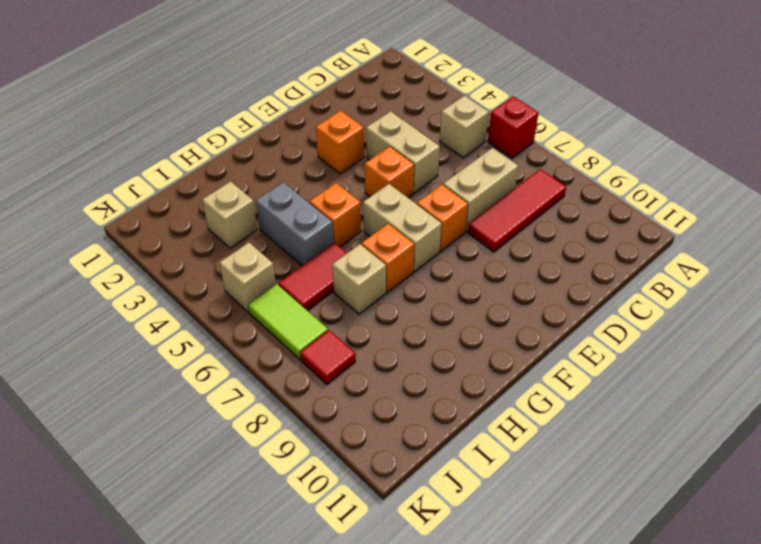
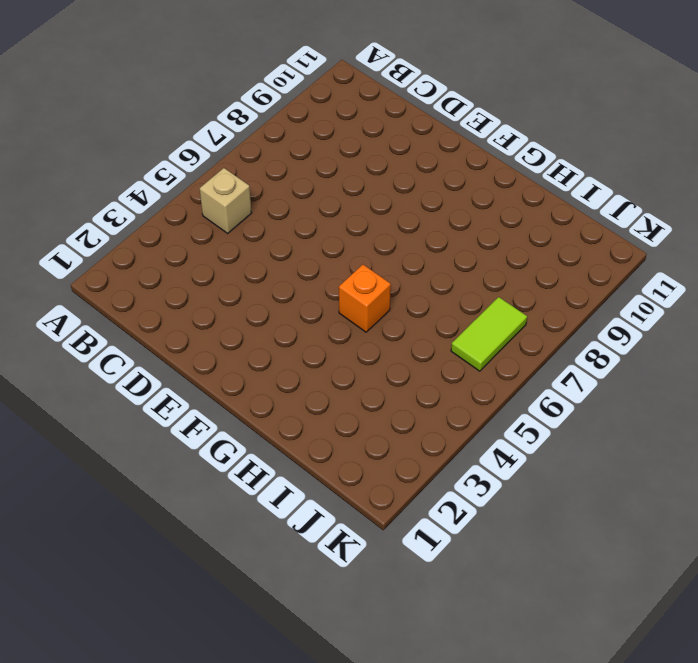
none -> red 1x1 brick [488,96,538,158]
none -> red 1x3 tile [468,169,566,252]
none -> tan 1x2 brick [443,148,518,232]

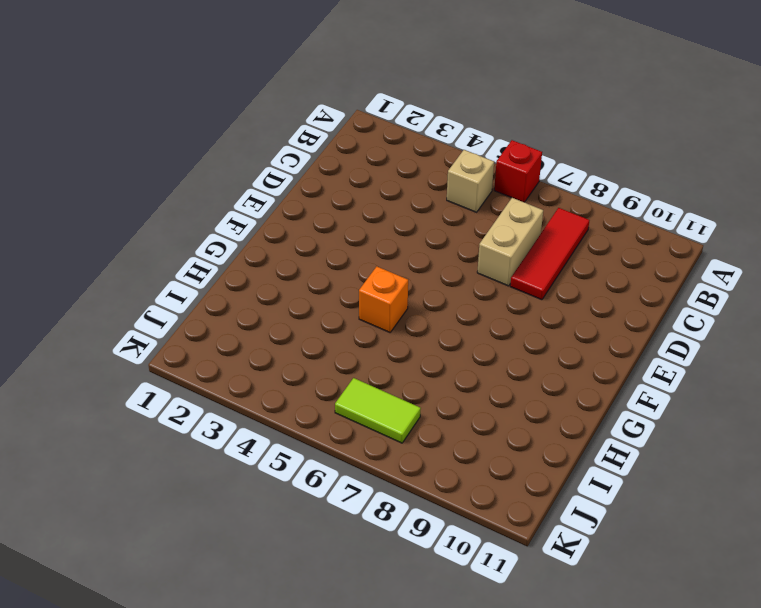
none -> tan 1x2 brick [366,111,440,193]
none -> orange 1x1 brick [316,111,364,174]
none -> orange 1x1 brick [365,146,414,197]

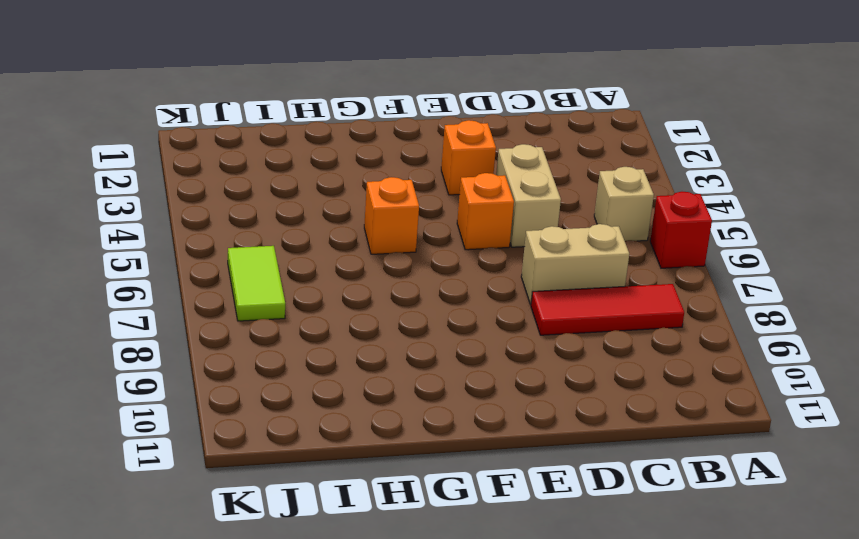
none -> orange 1x1 brick [417,185,468,251]
none -> tan 1x2 brick [363,184,442,272]
none -> orange 1x1 brick [361,224,414,292]

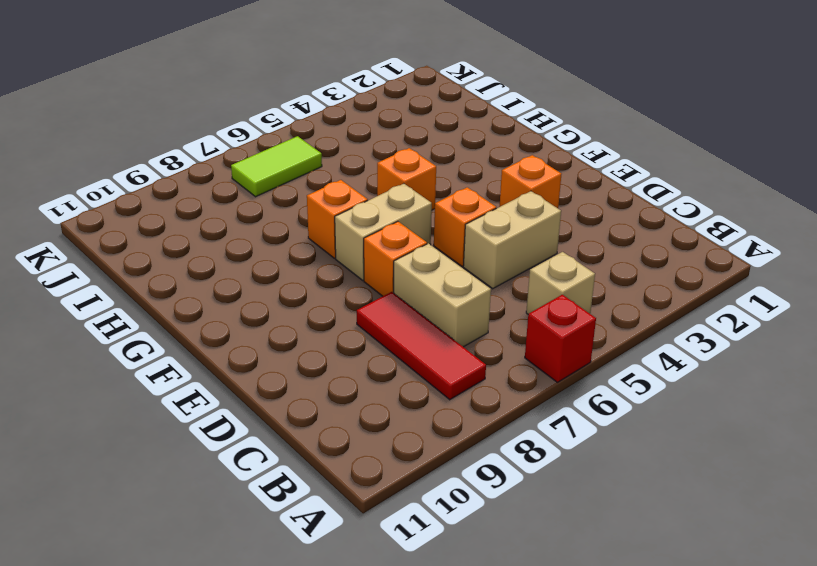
none -> grey 1x2 brick [256,182,334,266]
none -> red 1x2 tile [278,243,347,311]
none -> tan 1x1 brick [332,244,386,314]

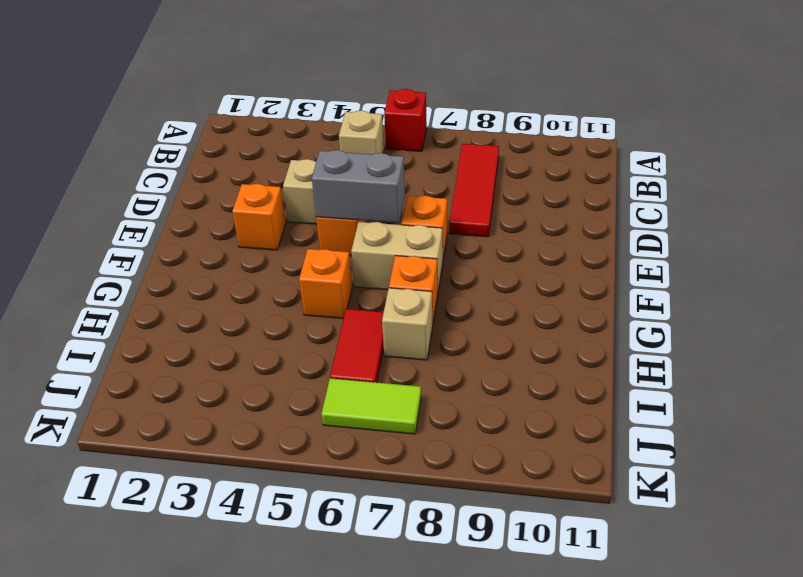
grey 1x2 brick [312,150,405,223] -> grey 1x2 brick moved to [256,182,334,266]
none -> tan 1x2 brick [443,148,518,232]
none -> tan 1x1 brick [202,181,257,248]
none -> tan 1x1 brick [220,243,276,312]

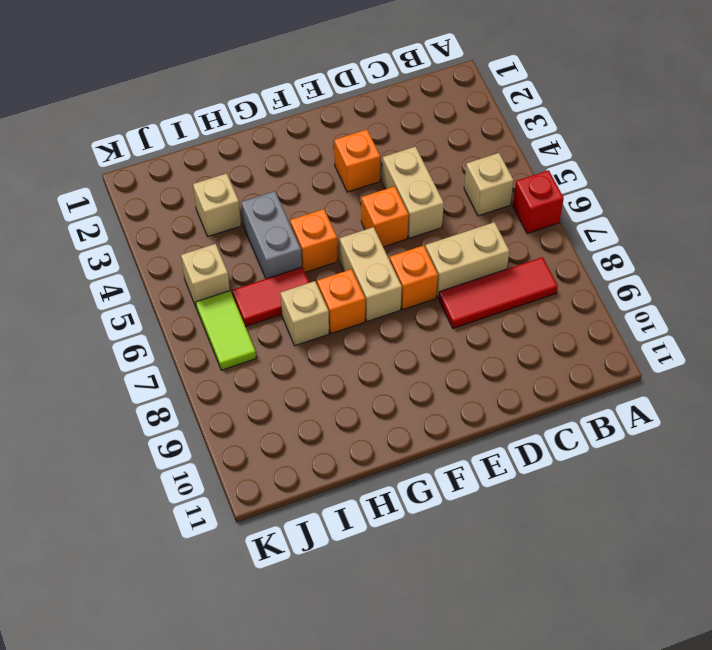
none -> red 1x1 tile [300,330,356,384]

